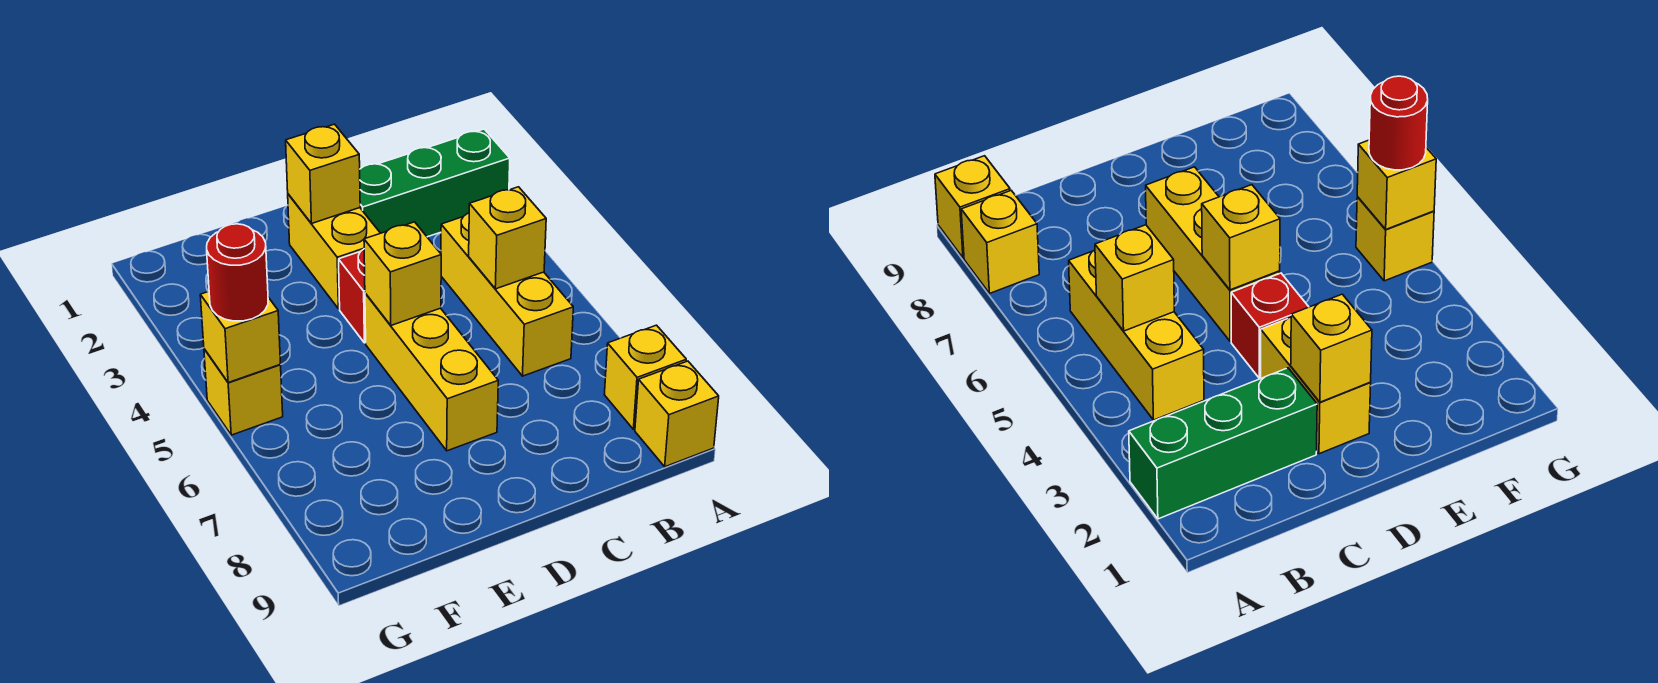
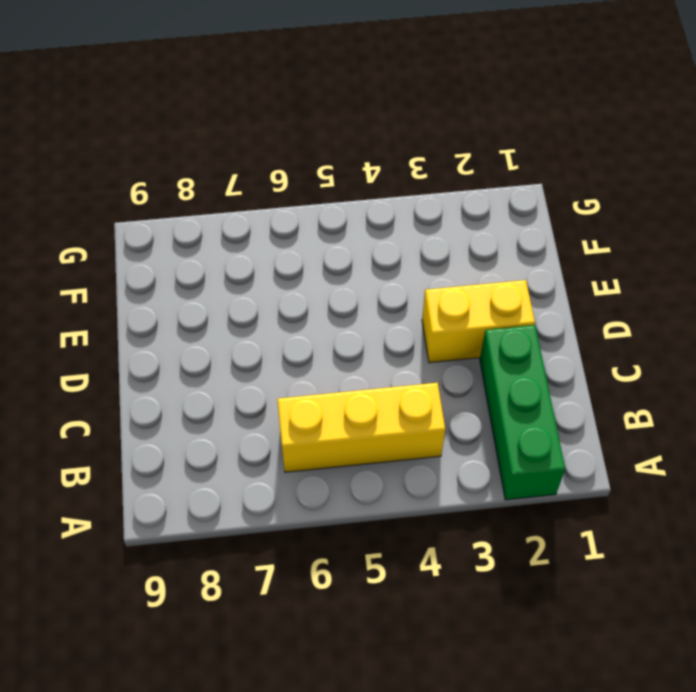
none -> yellow 1x1 brick [604,325,686,429]
none -> yellow 1x1 brick [635,361,719,467]
none -> red 1x1 brick [339,249,366,343]

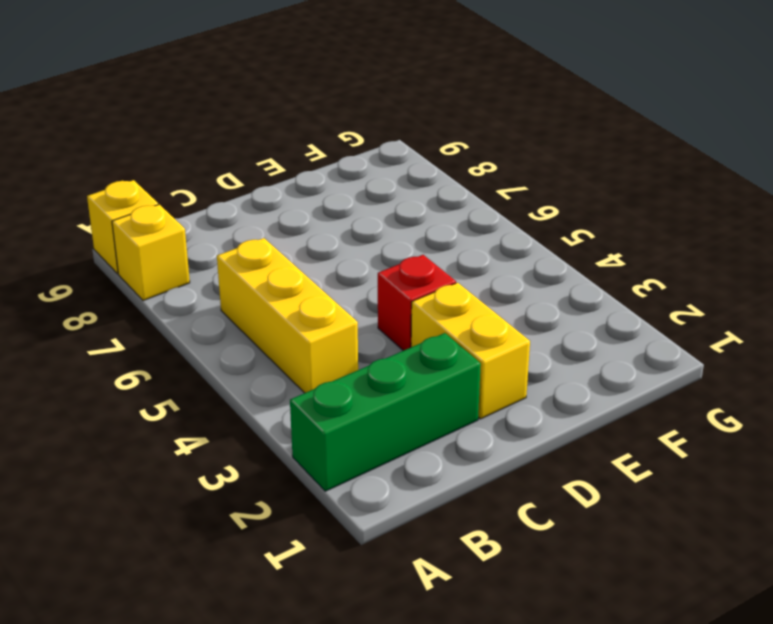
none -> yellow 1x3 brick [365,293,498,451]
none -> yellow 1x1 brick [204,349,283,435]
none -> yellow 1x1 brick [469,187,546,289]

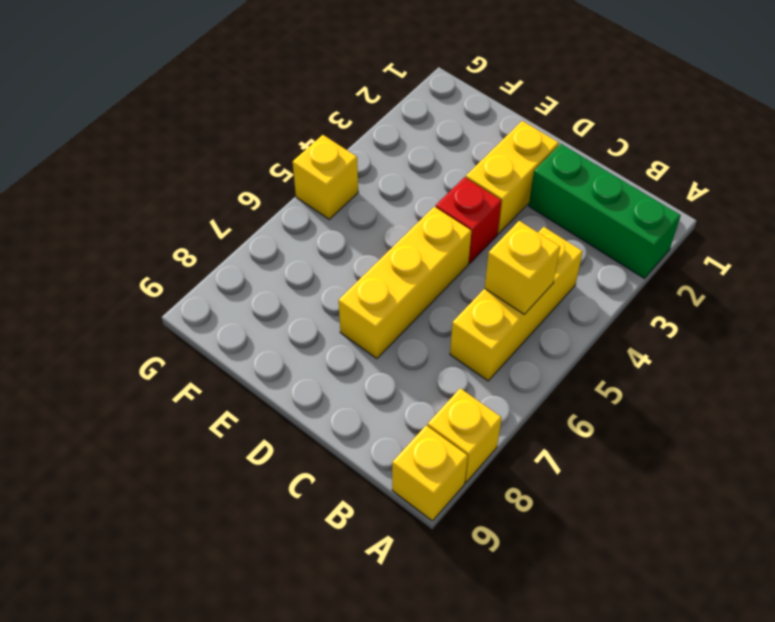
none -> yellow 1x1 brick [286,124,360,224]
none -> yellow 1x1 brick [364,222,441,325]
none -> yellow 1x1 brick [200,291,280,383]

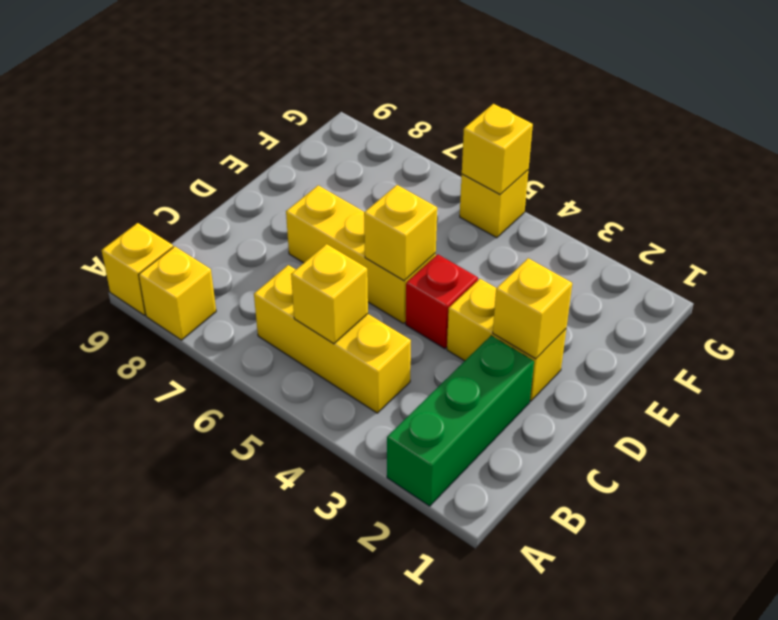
none -> red 1x1 round brick [207,224,268,321]

